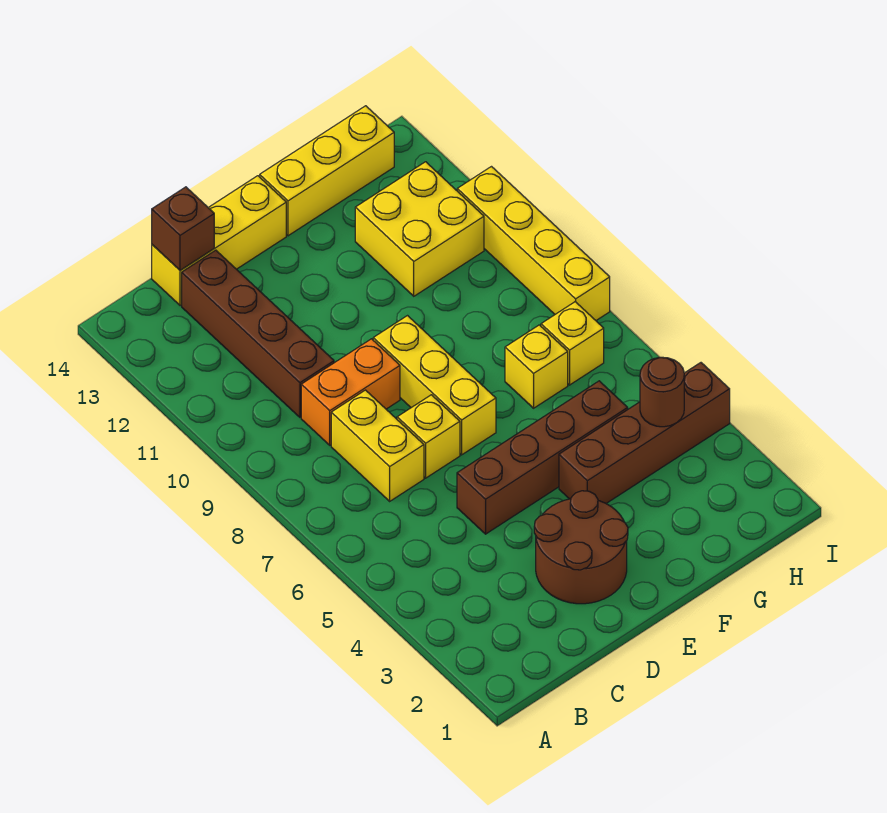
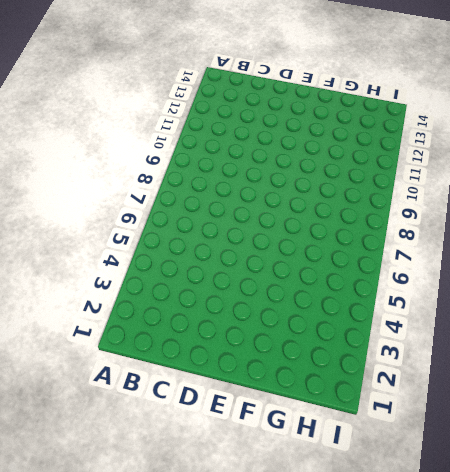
none -> yellow 1x2 brick [331,390,424,501]
none -> orange 1x2 brick [301,339,400,445]
none -> brown 1x4 brick [182,250,334,417]

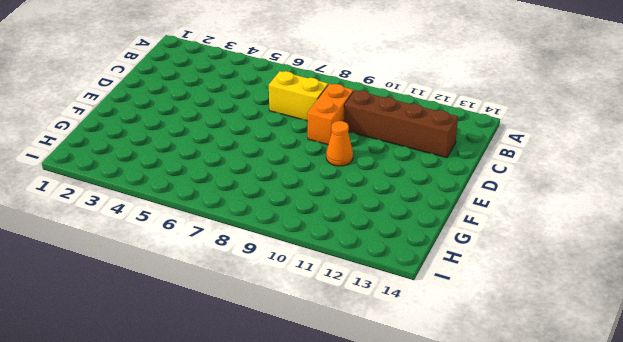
orange 1x1 cone [326,121,353,166] -> none
none -> yellow 1x3 brick [152,176,286,306]
none -> brown 2x2 round brick [534,491,628,604]
none -> brown 1x4 brick [457,381,628,534]

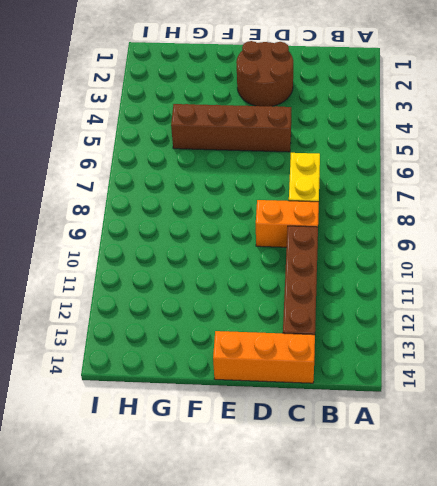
orange 1x3 brick [213,331,315,383] -> yellow 1x3 brick [152,176,286,306]
none -> yellow 1x1 brick [397,395,460,478]
none -> yellow 1x3 brick [373,316,496,455]
none -> brown 1x4 brick [559,363,730,503]

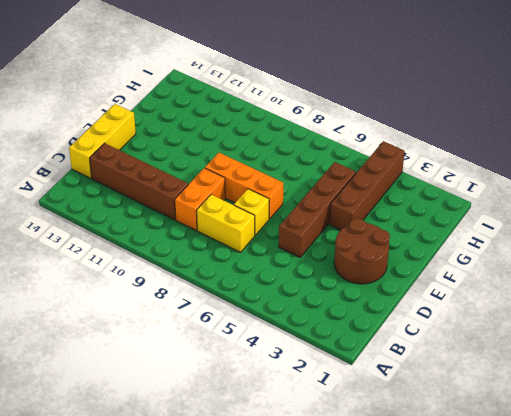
orange 1x3 brick [205,153,283,219] -> yellow 1x3 brick [373,316,496,455]
none -> yellow 1x3 brick [260,106,394,236]
none -> yellow 1x1 brick [505,325,568,408]
none -> yellow 2x2 brick [355,162,484,296]

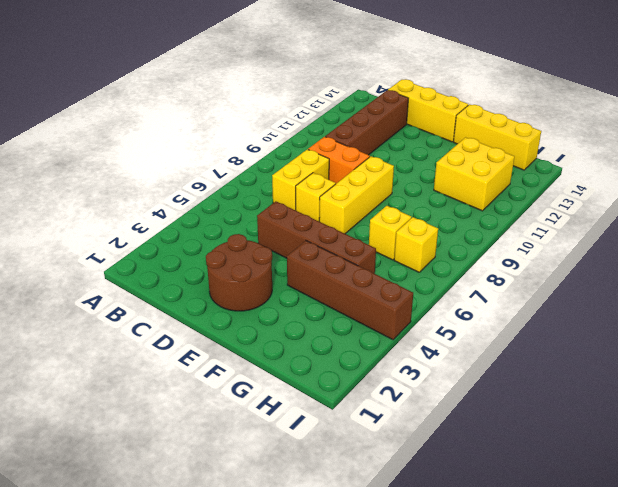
none -> yellow 1x4 brick [457,167,610,320]
none -> brown 1x1 brick [152,187,214,270]
none -> brown 1x1 round brick [640,357,684,427]

